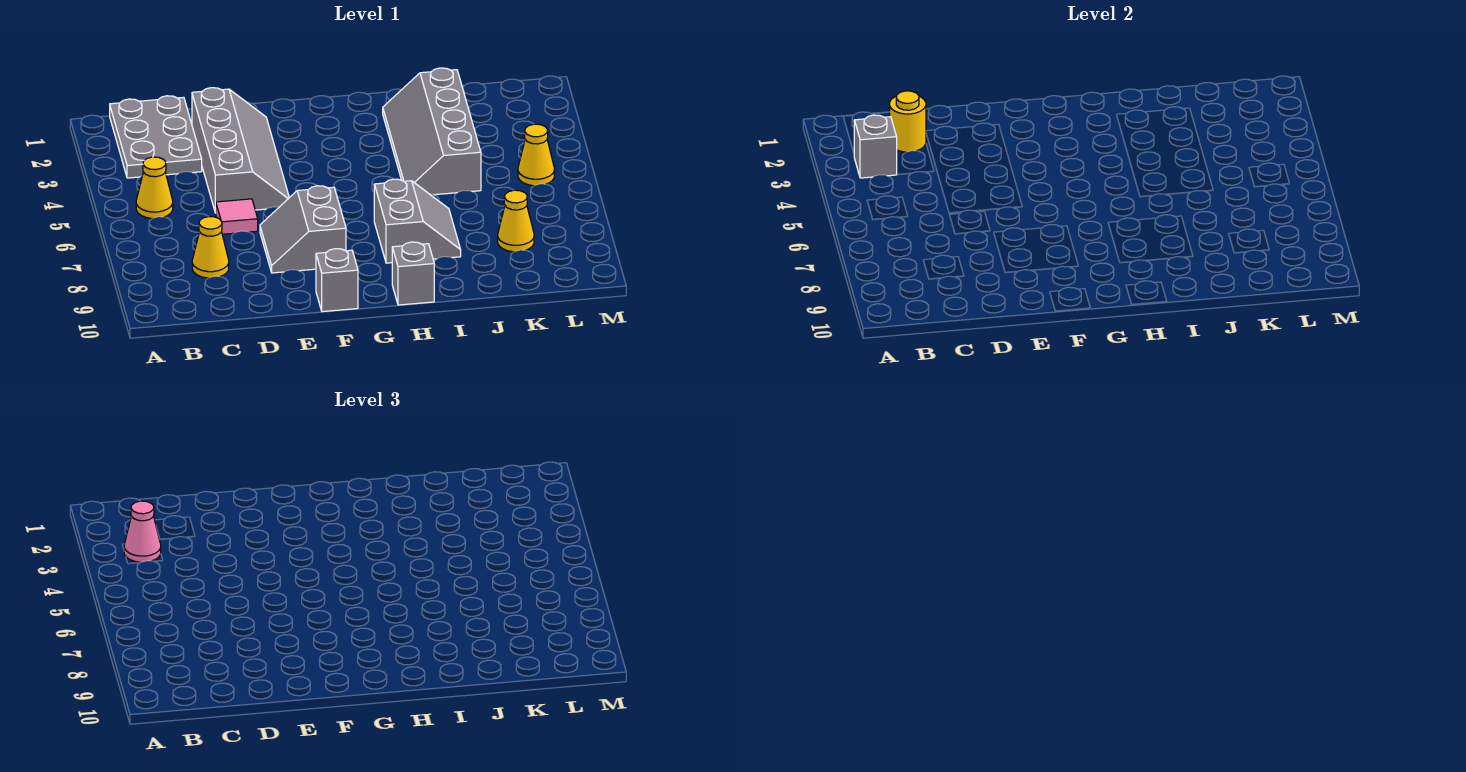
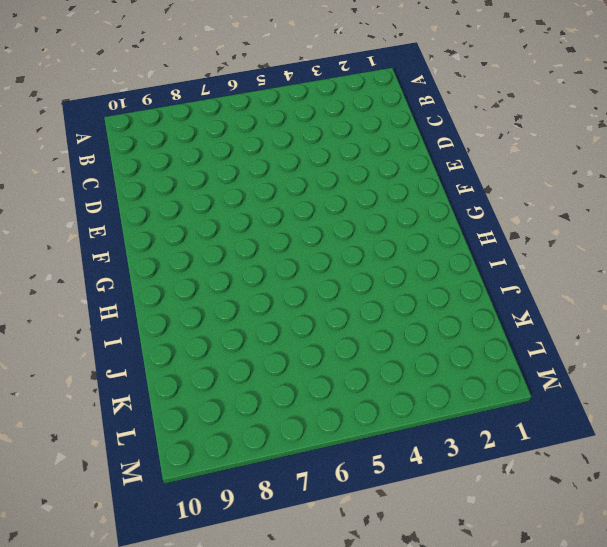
none -> grey 2x3 plate [110,96,202,178]
none -> yellow 1x1 cone [136,157,173,218]
none -> yellow 1x1 cone [192,217,229,278]

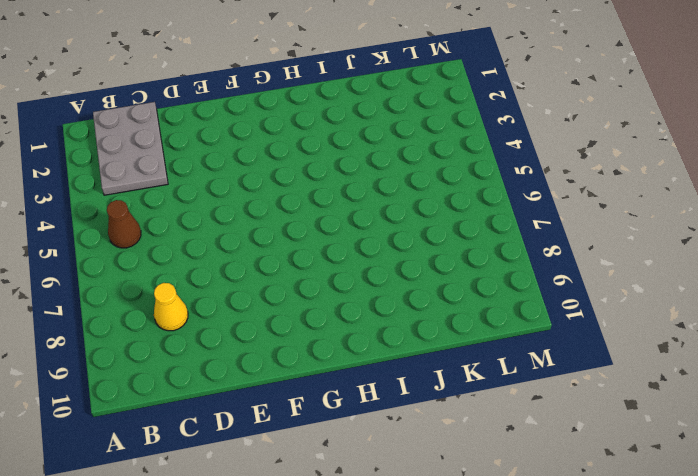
brown 1x1 cone [107,200,141,248] -> yellow 1x1 cone [136,157,173,218]
none -> grey 2x4 slope [192,88,289,213]
none -> pink 1x1 tile [216,199,258,234]
none -> grey 2x2 slope [260,186,346,273]

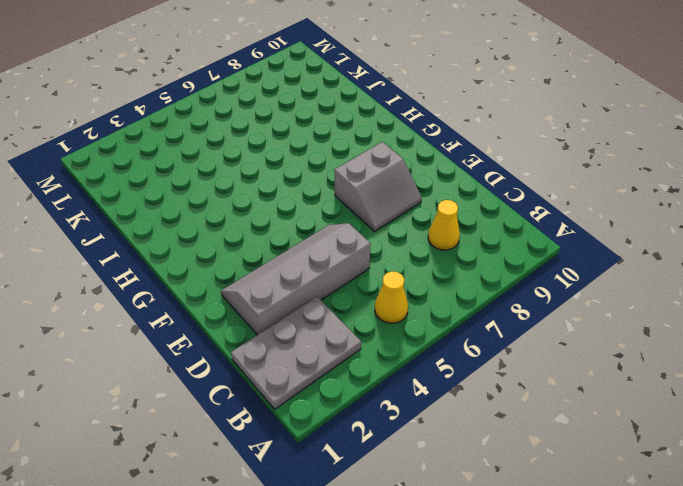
none -> pink 1x1 tile [216,199,258,234]
none -> grey 1x1 brick [316,249,358,312]
none -> grey 2x2 slope [374,179,461,263]

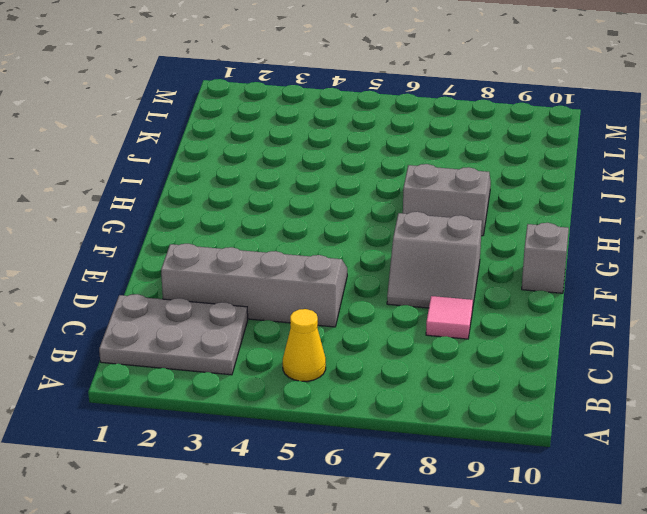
pink 1x1 tile [426,296,473,339] -> pink 1x1 tile moved to [216,199,258,234]
none -> yellow 1x1 cone [192,217,229,278]
none -> grey 1x1 brick [392,242,434,305]
none -> grey 2x4 slope [383,68,481,195]

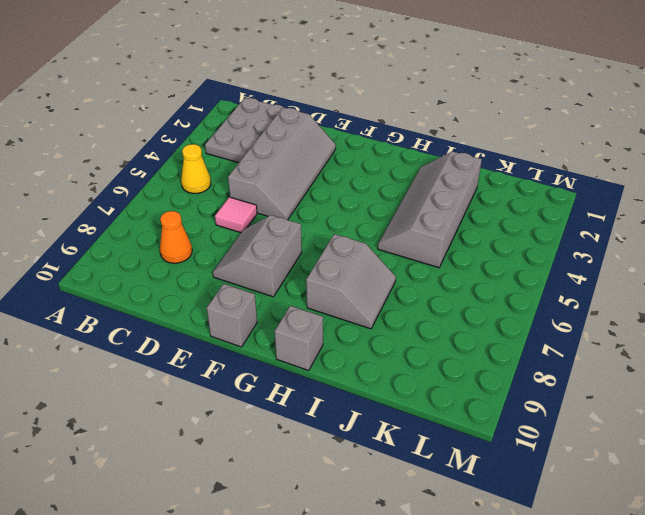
orange 1x1 cone [160,211,192,263] -> yellow 1x1 cone [192,217,229,278]
none -> yellow 1x1 cone [498,190,534,252]
none -> yellow 1x1 cone [518,124,554,186]
none -> grey 1x1 brick [854,115,897,178]

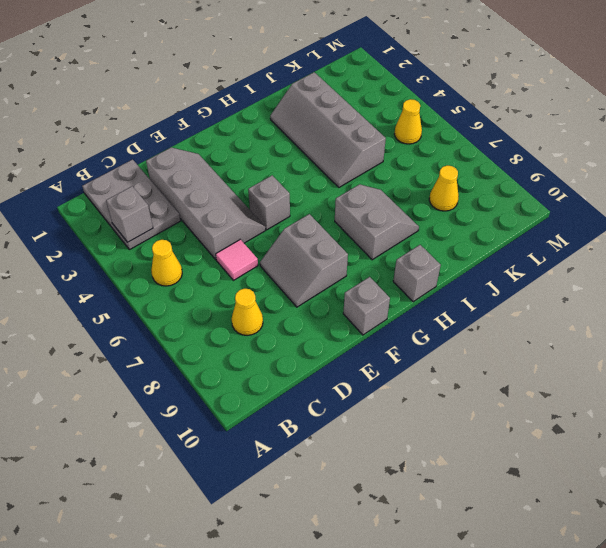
grey 1x1 brick [248,175,290,230] -> none
none -> yellow 1x1 round brick [890,91,926,152]
none -> pink 1x1 cone [124,501,161,562]

